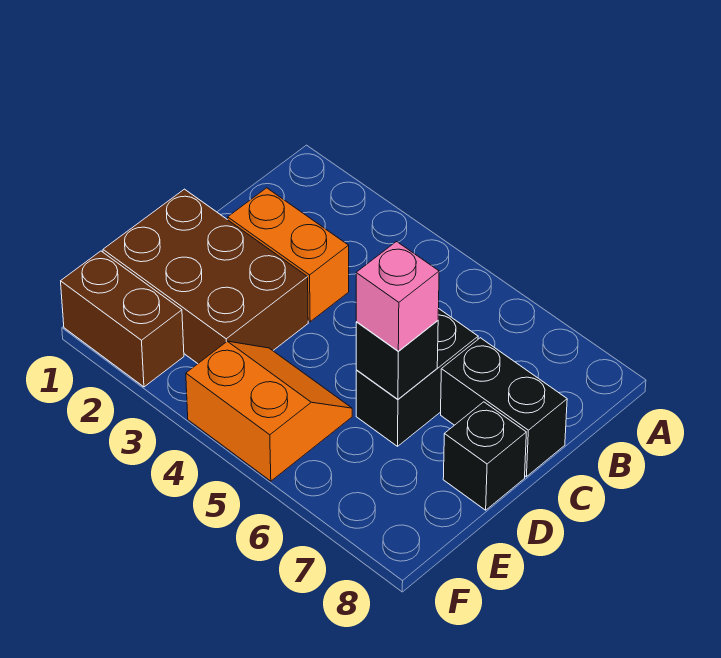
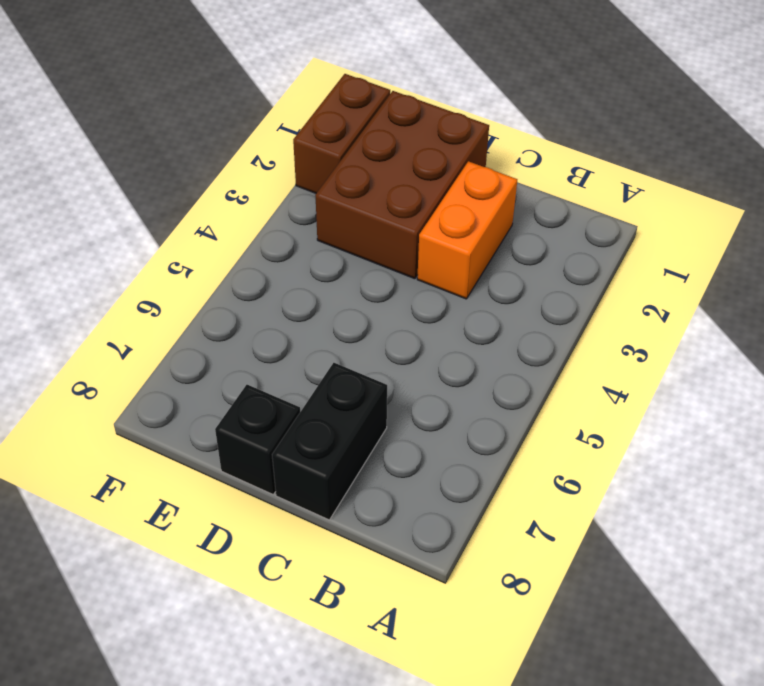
none -> black 1x2 brick [356,309,478,446]
none -> orange 2x2 slope [186,341,352,481]

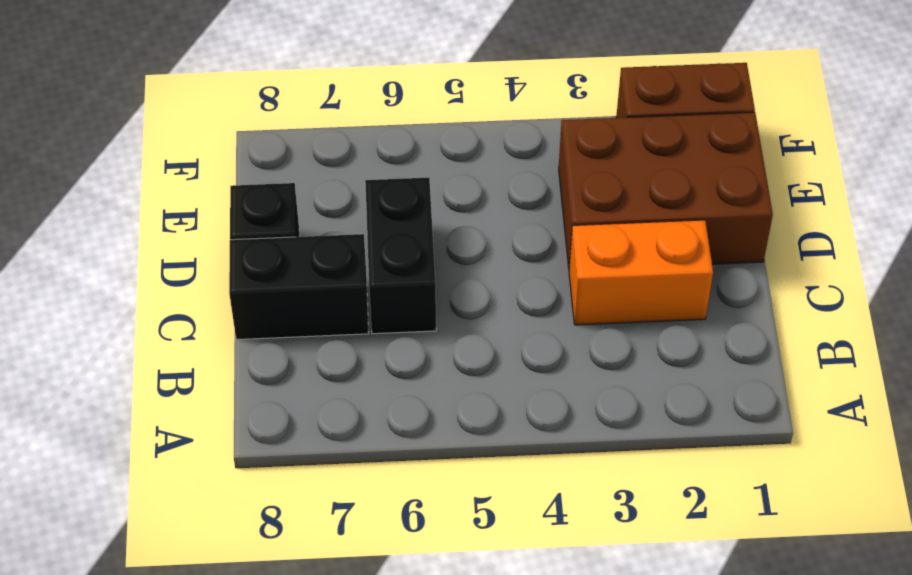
none -> orange 2x2 slope [186,341,352,481]
none -> black 1x1 brick [356,321,438,399]

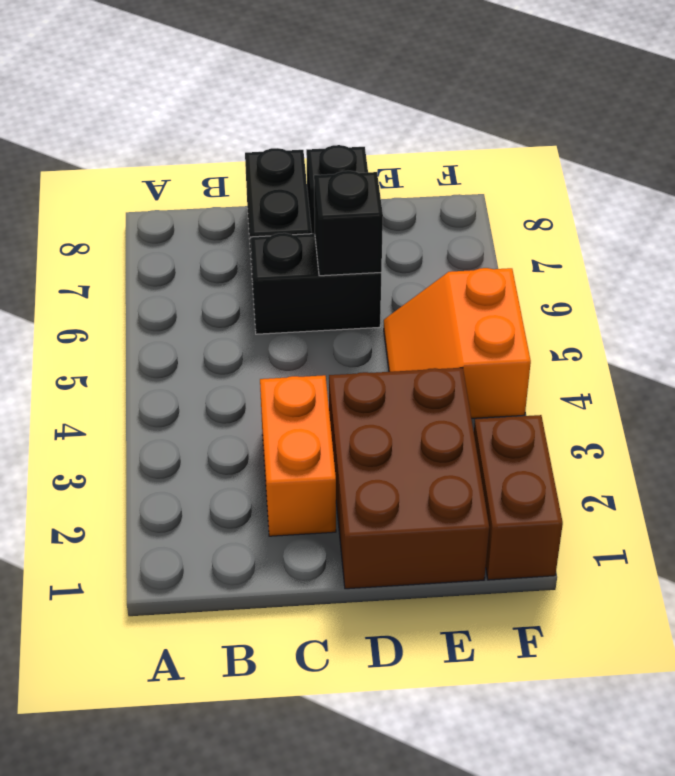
none -> pink 1x1 brick [356,242,439,351]

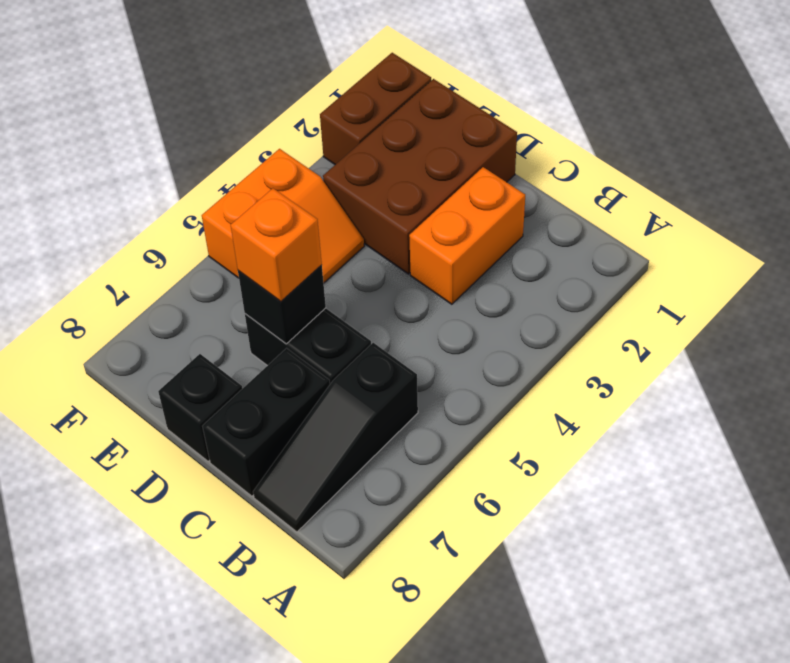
black 1x3 slope [253,343,418,532] -> none
orange 1x1 brick [231,188,322,302] -> pink 1x1 brick [356,242,439,351]

